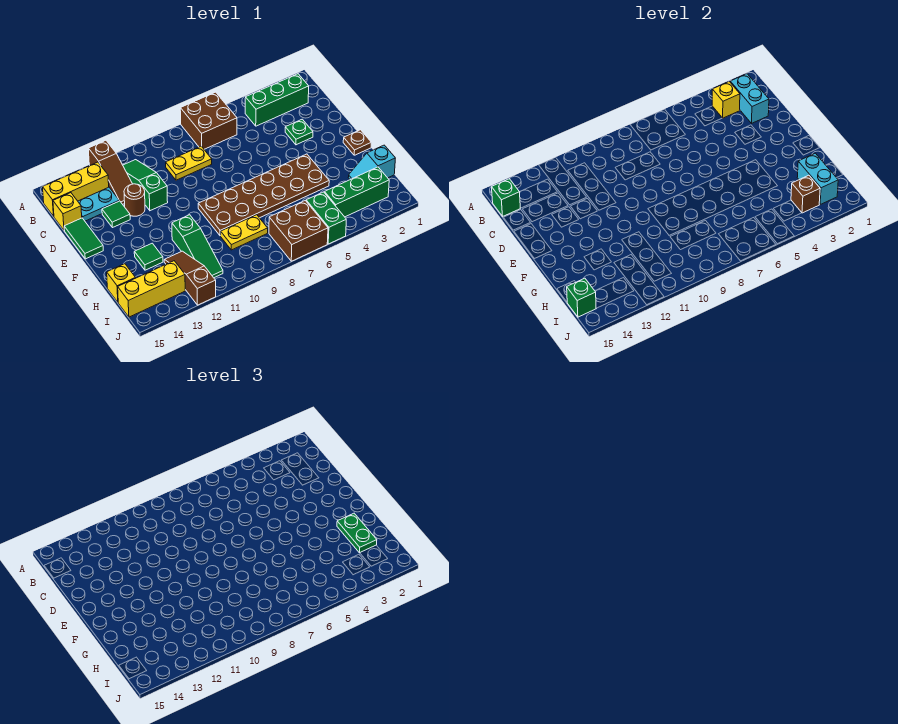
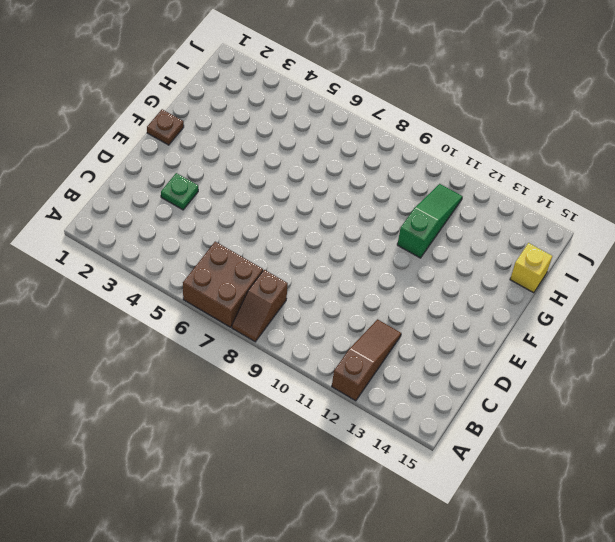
brown 1x2 slope [232,270,288,342] -> none
none -> green 1x3 brick [245,74,309,126]
none -> green 1x3 slope [123,160,168,211]
none -> yellow 1x3 brick [43,162,109,216]
none -> yellow 1x2 plate [166,146,212,180]

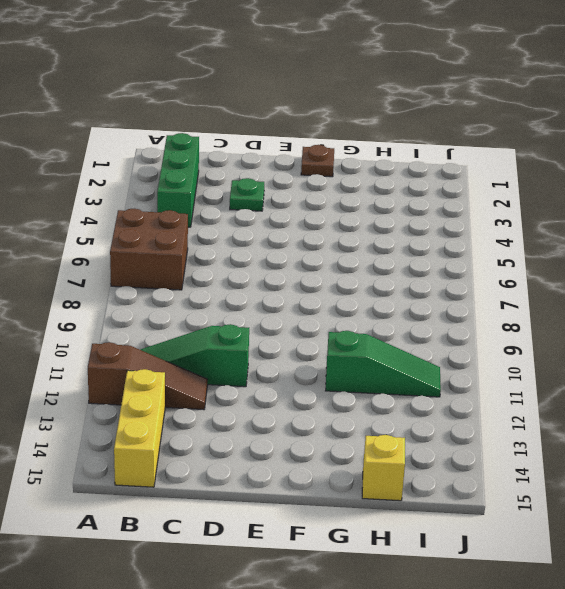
none -> yellow 1x2 plate [166,146,212,180]
none -> cyan 1x2 plate [78,187,119,221]
none -> yellow 1x1 brick [53,193,82,230]
none -> brown 1x1 round brick [124,184,145,216]

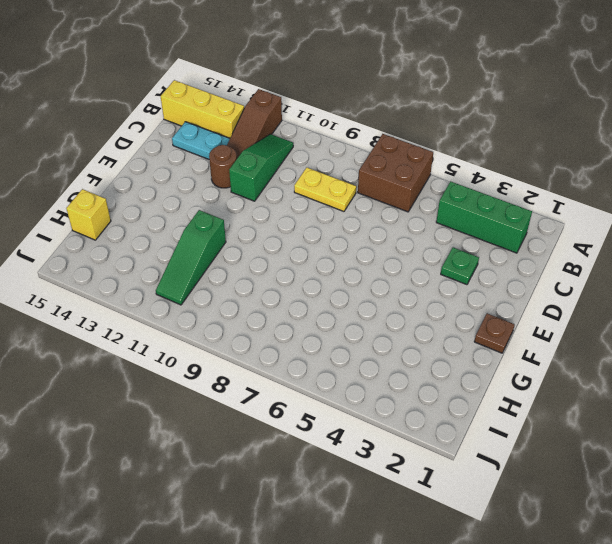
none -> yellow 1x1 brick [53,193,82,230]
none -> green 1x1 tile [102,201,130,228]
none -> green 1x2 tile [64,218,103,259]
none -> brown 2x6 plate [198,154,329,236]

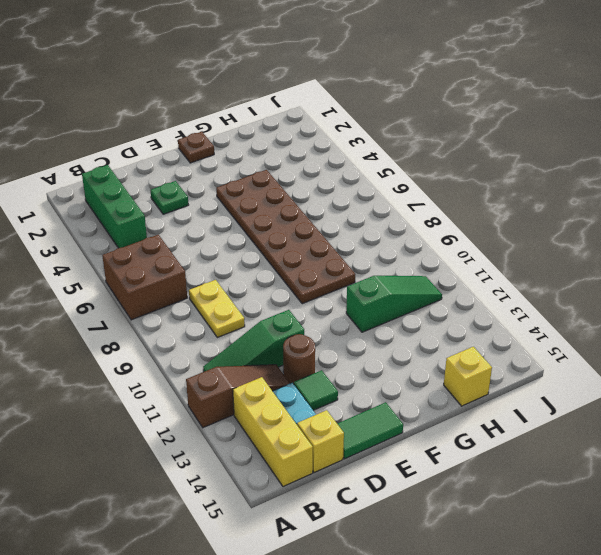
none -> green 1x1 tile [134,243,163,270]
none -> cyan 1x2 slope [348,145,395,180]
none -> yellow 1x2 plate [221,215,268,250]
none -> brown 1x3 slope [164,251,216,305]

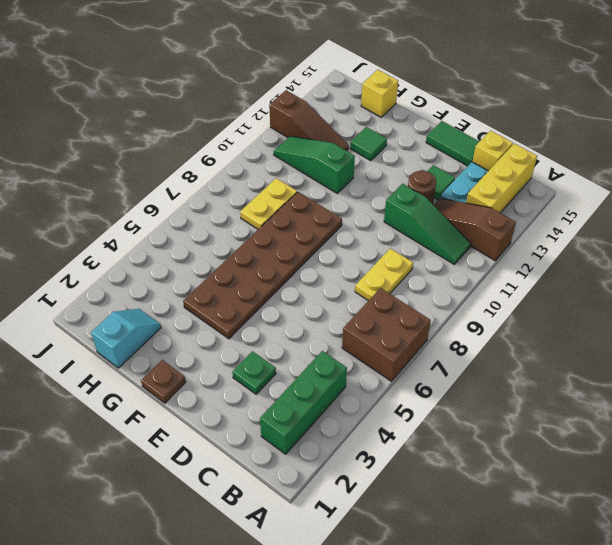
none -> green 1x3 brick [324,167,389,217]
none -> green 1x2 brick [306,192,346,244]
none -> brown 2x2 brick [269,201,328,261]
none -> yellow 1x3 brick [118,261,185,317]

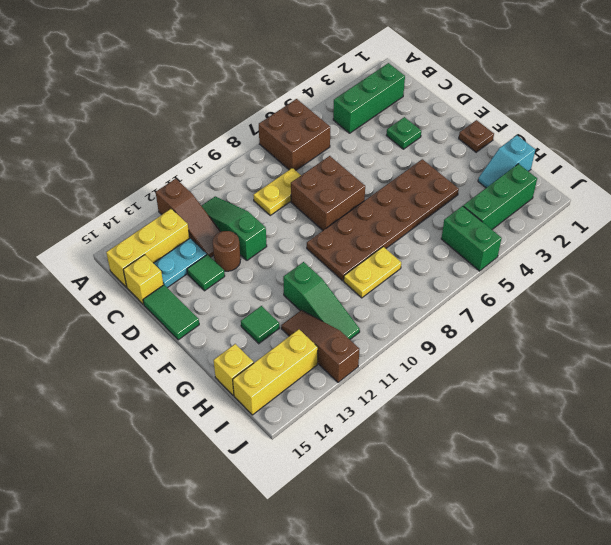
brown 2x2 brick [291,156,365,230] -> brown 2x2 brick moved to [269,201,328,261]
none -> cyan 1x2 brick [730,74,769,123]
none -> yellow 1x1 brick [712,82,740,118]
none -> green 1x1 brick [492,179,520,216]
none -> cyan 1x2 brick [797,153,838,205]

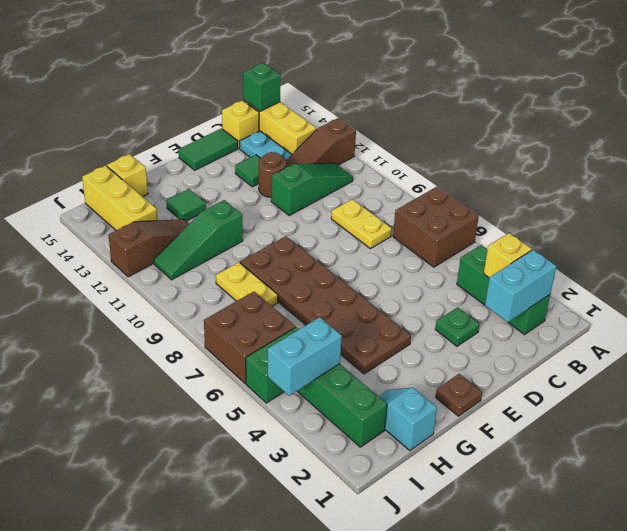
cyan 1x2 brick [268,317,342,396] -> cyan 1x2 brick moved to [797,153,838,205]
none -> brown 1x1 brick [791,175,820,213]
none -> green 1x1 brick [567,278,596,317]
none -> green 1x2 plate [337,513,377,553]

